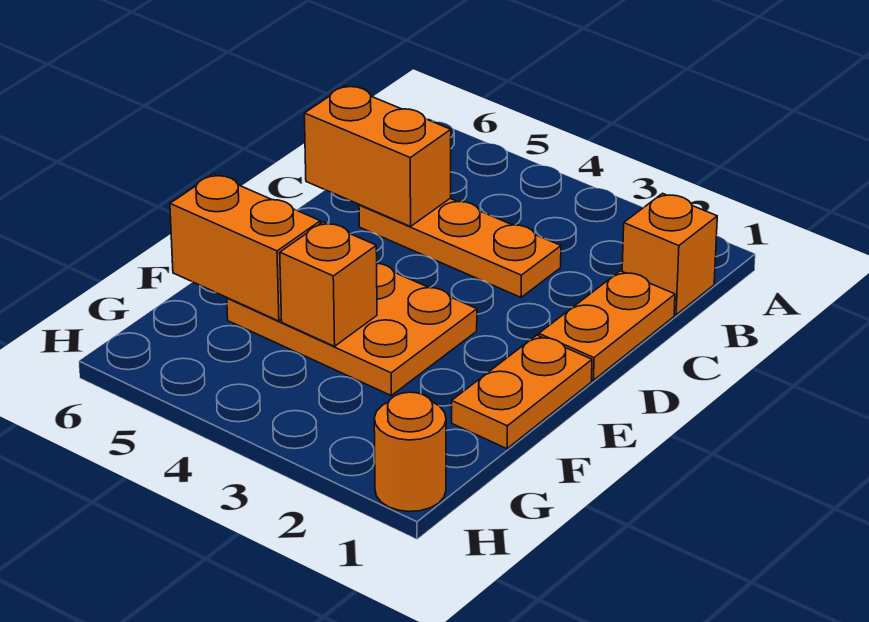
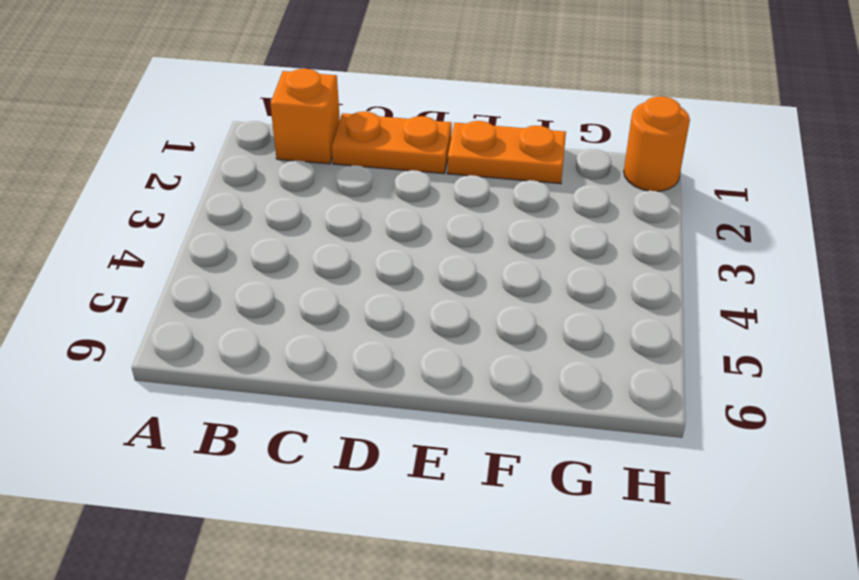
none -> orange 1x3 plate [359,199,561,297]
none -> orange 2x3 plate [227,263,477,395]

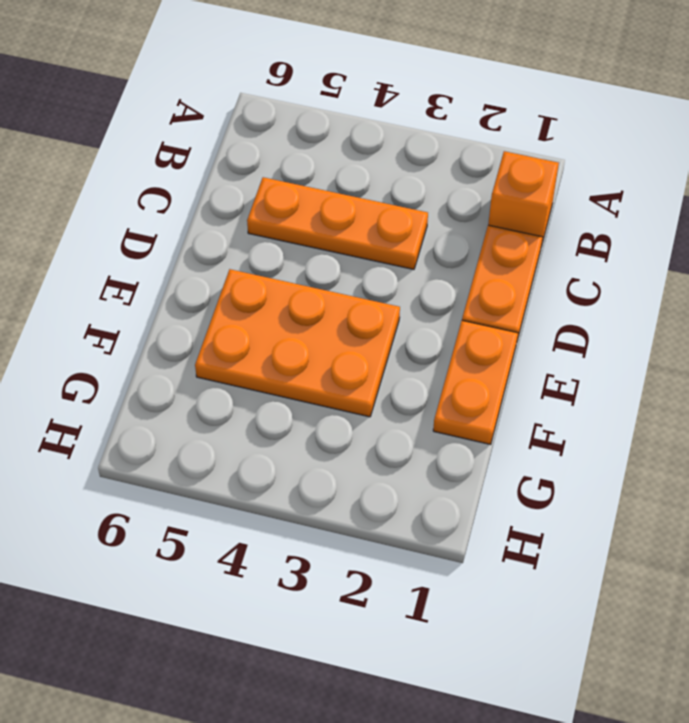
none -> orange 1x1 round brick [374,392,446,512]
none -> orange 1x2 brick [304,86,451,226]

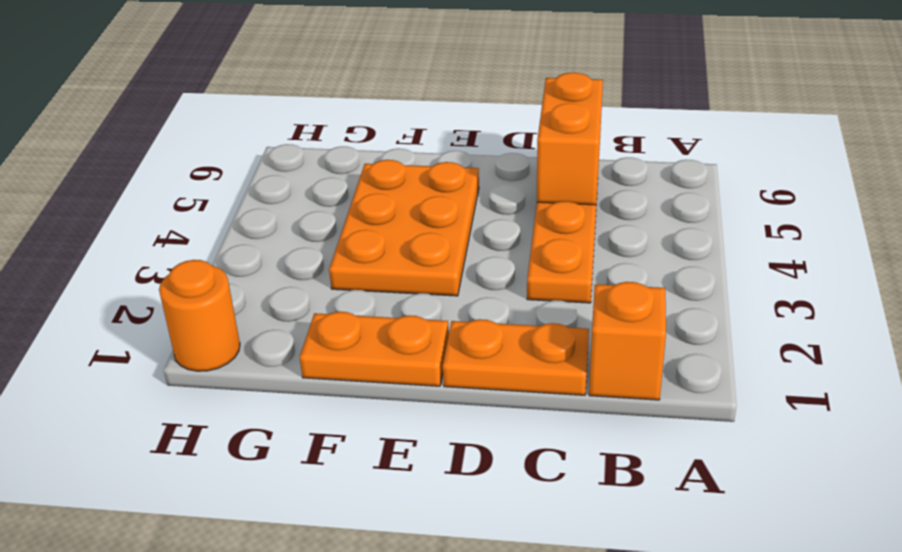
none -> orange 1x1 brick [280,222,377,346]
none -> orange 1x2 brick [170,174,320,321]

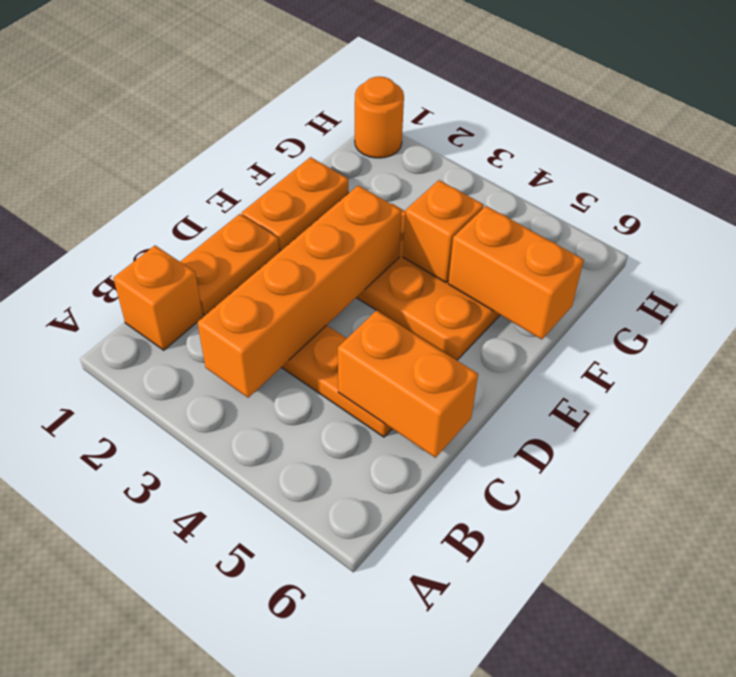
orange 1x4 brick [197,185,402,398] -> none

